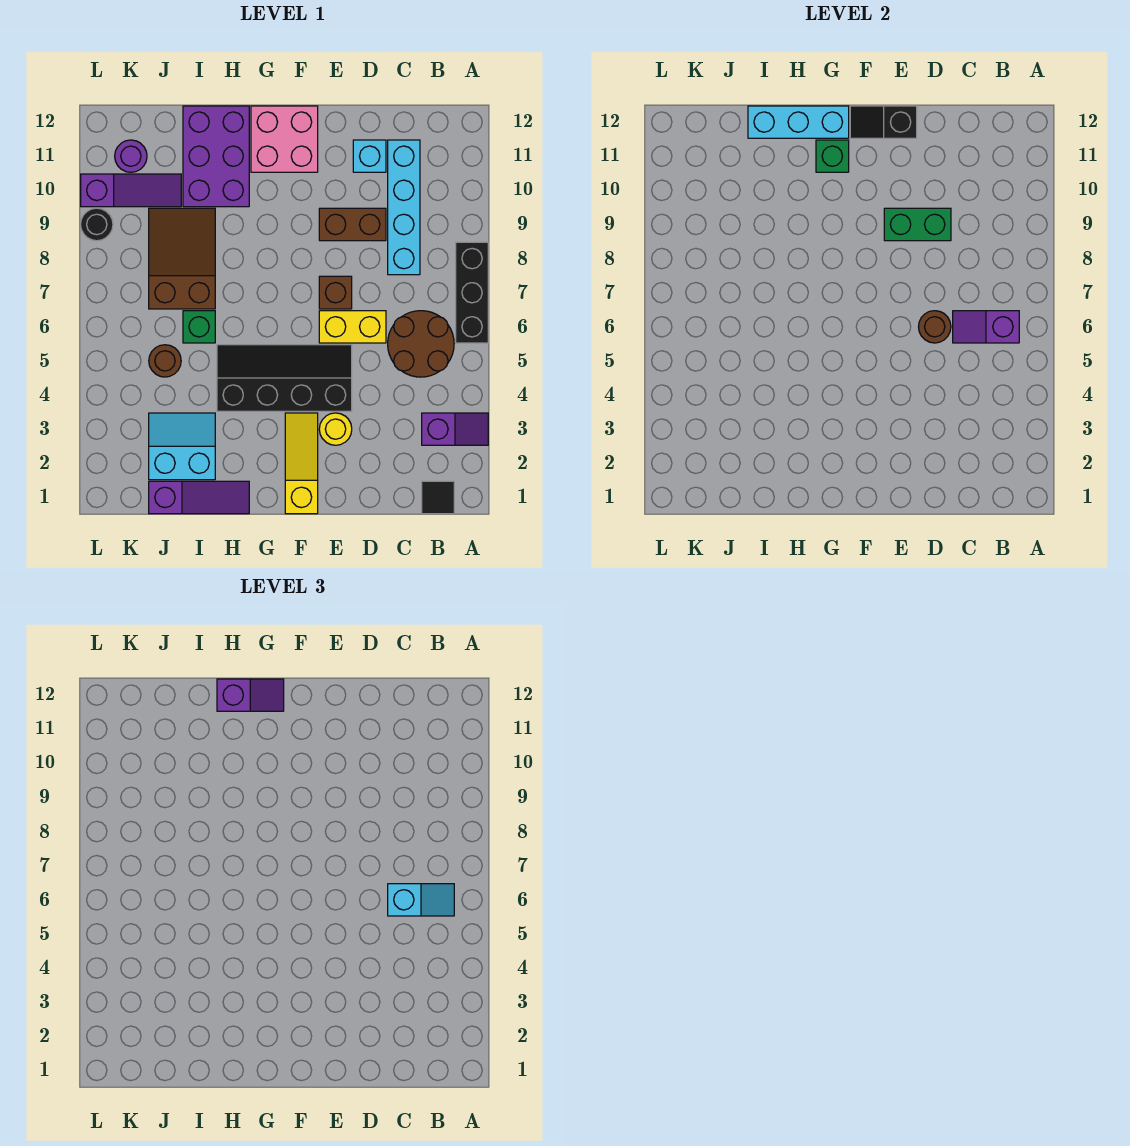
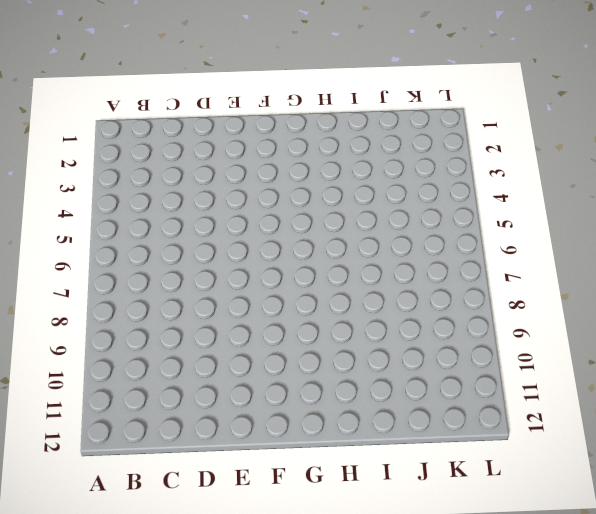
none -> purple 1x2 slope [422,413,488,445]
none -> black 1x3 brick [456,242,488,343]
none -> black 1x1 tile [422,481,454,514]
none -> brown 2x2 round brick [388,311,454,377]

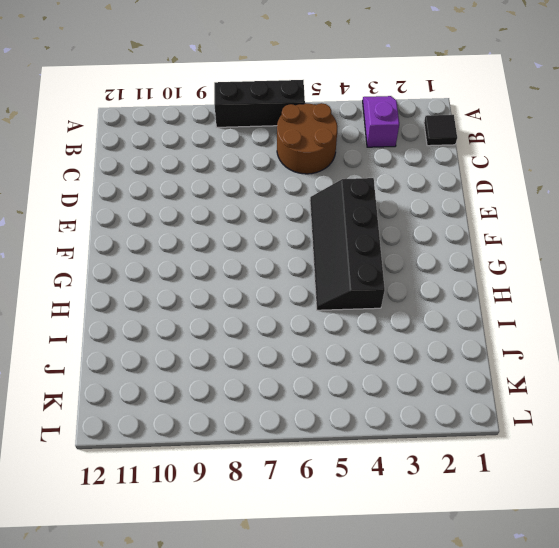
none -> cyan 1x4 brick [388,140,420,275]
none -> yellow 1x2 brick [319,311,386,343]
none -> brown 1x2 brick [319,208,386,241]
none -> cyan 1x1 brick [353,140,386,172]

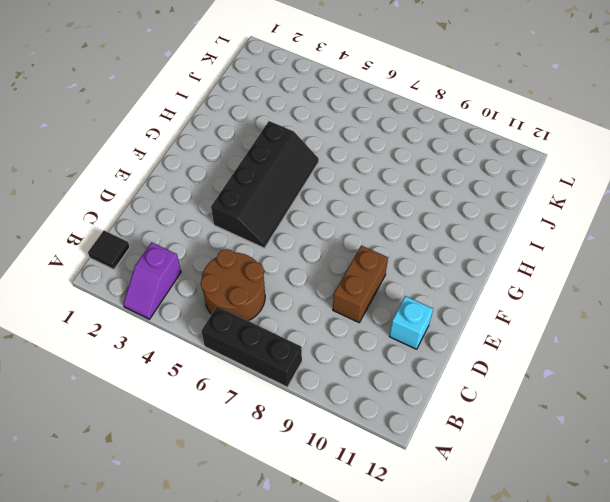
none -> cyan 1x4 brick [388,140,420,275]
none -> yellow 1x2 brick [319,311,386,343]
none -> yellow 1x1 round brick [319,413,352,445]
none -> brown 1x1 brick [319,276,352,309]

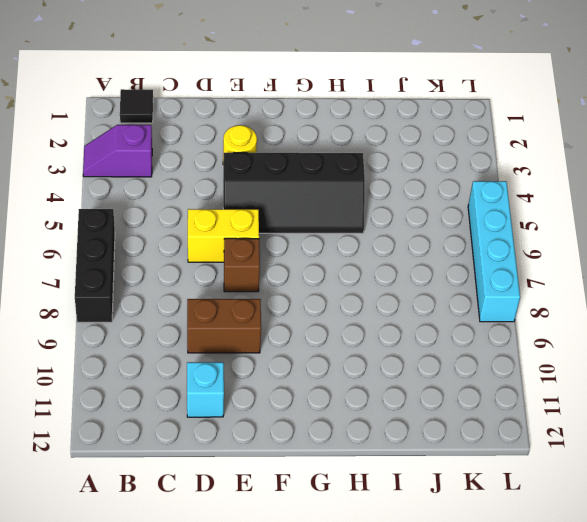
cyan 1x4 brick [468,181,520,322] -> cyan 1x4 brick moved to [388,140,420,275]
none -> brown 2x2 round brick [388,311,454,377]
none -> yellow 1x3 slope [285,413,318,514]
none -> pink 2x2 brick [251,106,318,172]
none -> purple 1x3 slope [149,481,249,514]

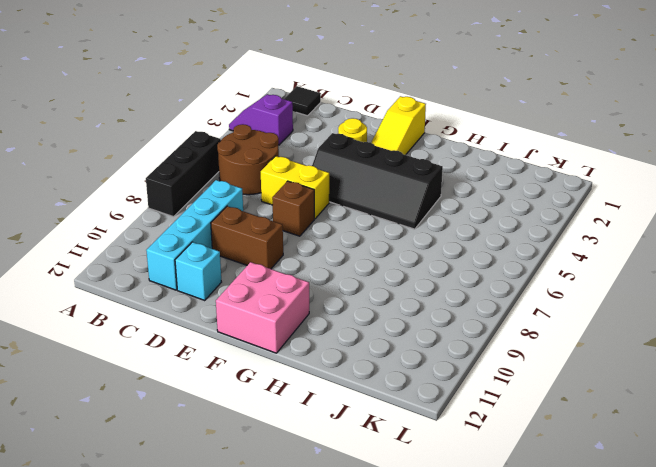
none -> purple 1x3 slope [149,481,249,514]
none -> purple 2x3 brick [183,106,249,207]
none -> cyan 2x2 slope [149,413,215,480]
none -> green 1x1 brick [183,311,215,343]

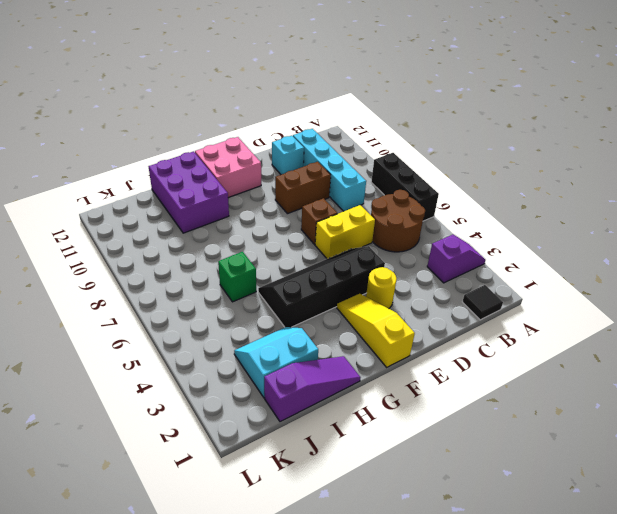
none -> brown 2x3 slope [149,208,215,309]
none -> brown 1x1 round brick [149,345,181,377]
none -> purple 1x3 slope [81,174,181,207]
none -> purple 1x1 round brick [115,140,147,172]

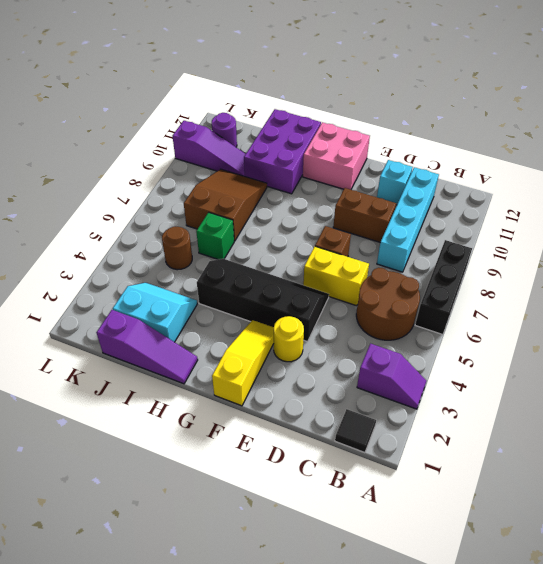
none -> black 1x1 round brick [81,208,113,241]
none -> purple 1x2 slope [953,311,1019,343]
none -> brown 1x1 round brick [919,311,951,343]
none -> green 1x2 brick [884,208,951,241]

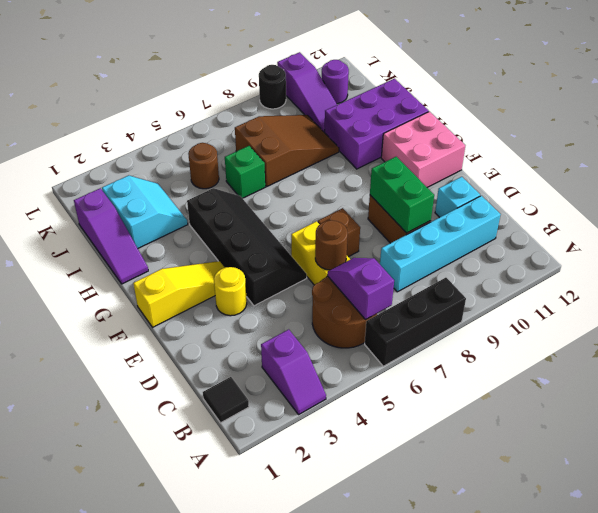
none -> black 1x2 slope [850,106,917,138]
none -> green 1x1 brick [816,140,849,172]
none -> cyan 1x3 brick [748,106,849,138]
none -> cyan 1x2 slope [388,884,454,916]

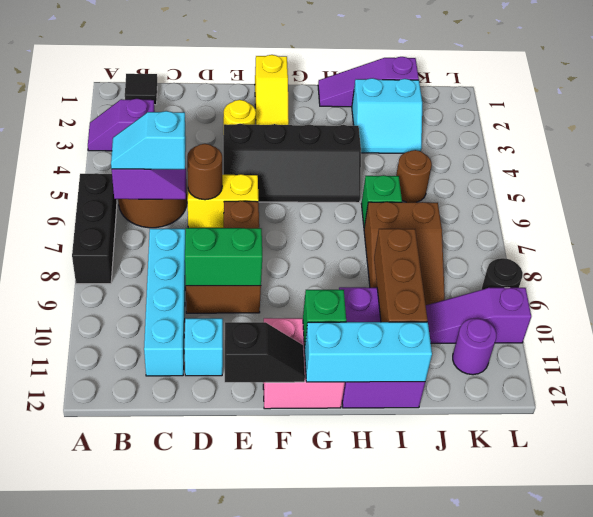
brown 1x3 brick [374,229,428,322] -> none
none -> purple 1x2 slope [217,679,284,711]

